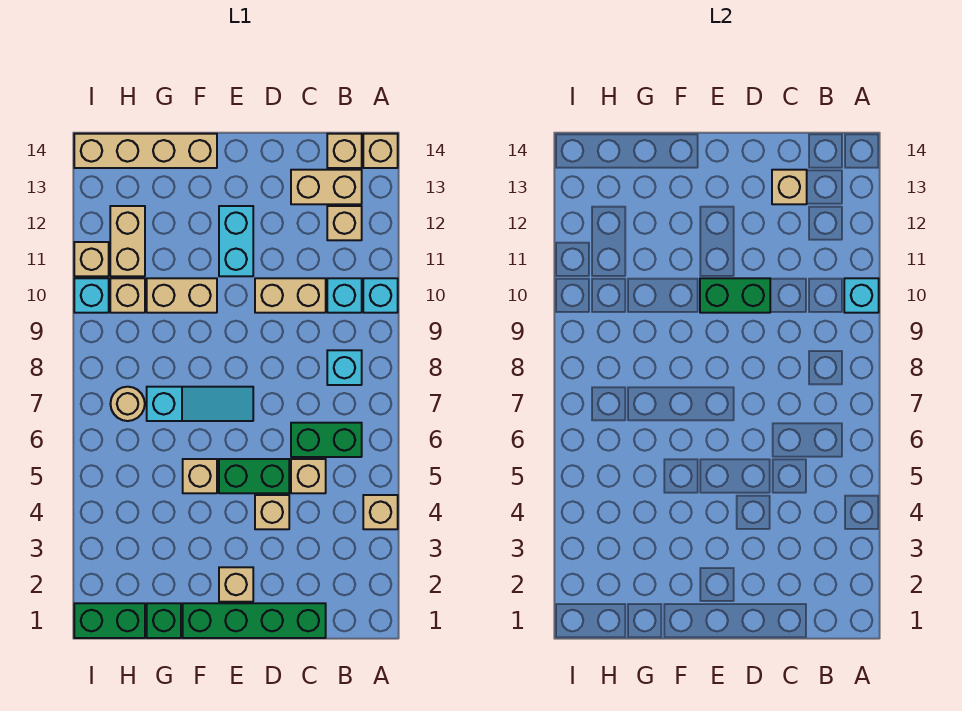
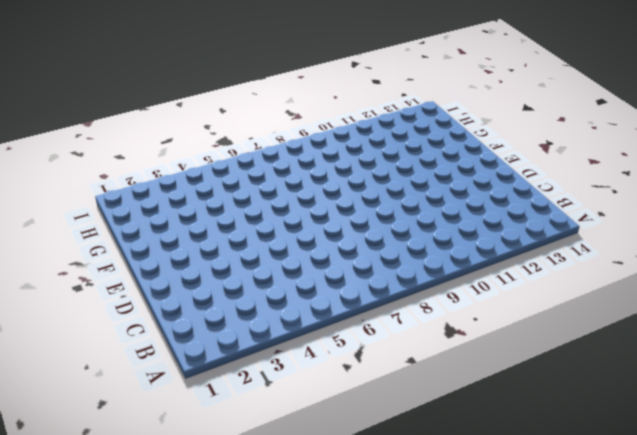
none -> tan 1x1 brick [363,495,398,529]
none -> cyan 1x1 brick [363,278,398,313]
none -> tan 1x1 brick [363,134,398,168]
none -> green 1x2 brick [291,423,362,457]

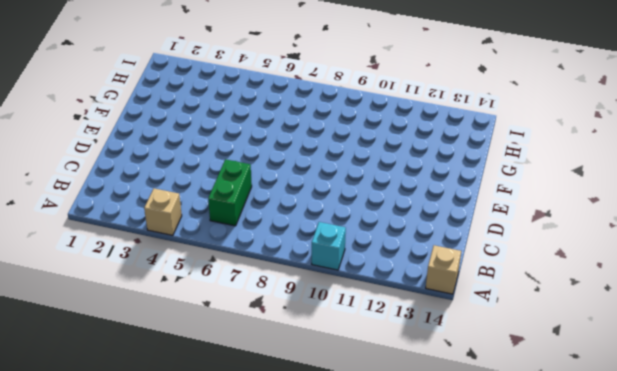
none -> cyan 1x1 brick [327,350,362,385]
none -> cyan 1x1 brick [327,278,362,313]
none -> tan 1x1 brick [327,206,362,240]
none -> tan 1x2 brick [291,170,362,204]

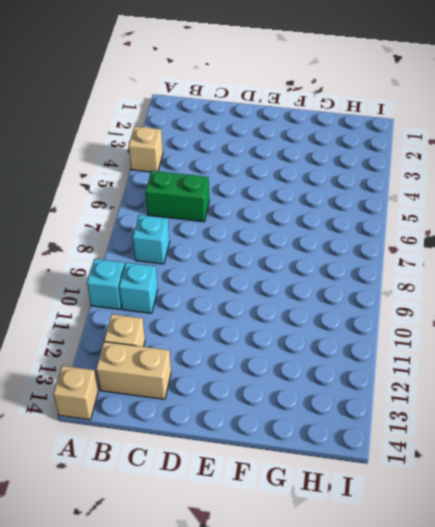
none -> tan 1x1 brick [327,134,362,168]
none -> green 1x4 brick [183,603,326,638]
none -> tan 1x1 brick [291,459,326,493]
none -> tan 1x2 brick [255,278,326,313]

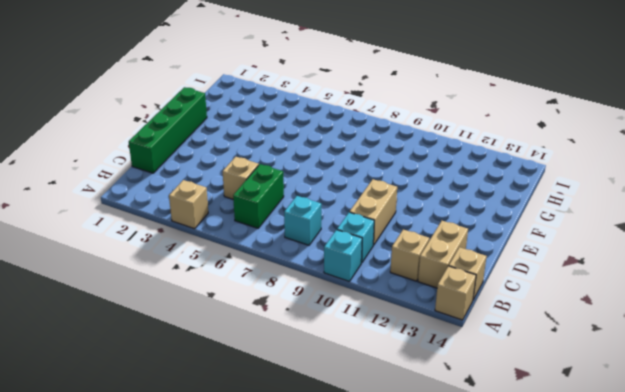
none -> tan 1x1 brick [255,495,289,529]
none -> green 1x2 brick [219,459,289,493]
none -> tan 1x1 brick [219,567,253,602]
none -> cyan 1x3 slope [147,387,253,421]

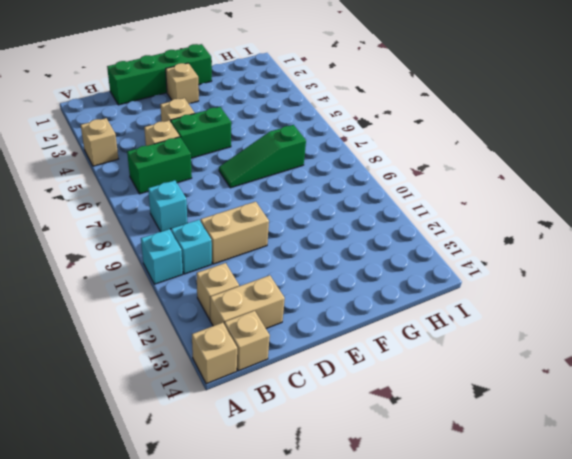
green 1x3 slope [219,125,306,188] -> cyan 1x3 slope [147,387,253,421]
none -> cyan 1x2 brick [219,206,253,276]
none -> tan 1x1 brick [183,459,217,493]
none -> tan 1x2 brick [147,278,217,313]
none -> tan 1x4 brick [74,134,217,168]

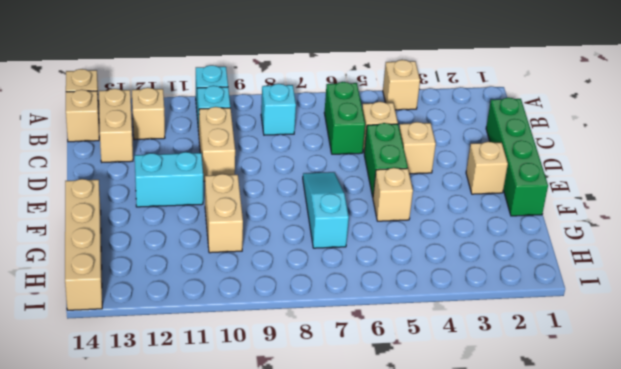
none -> green 1x1 brick [147,603,181,638]
none -> green 1x2 brick [74,603,145,638]
none -> tan 1x1 round brick [111,387,145,421]
none -> tan 1x1 brick [110,278,145,313]

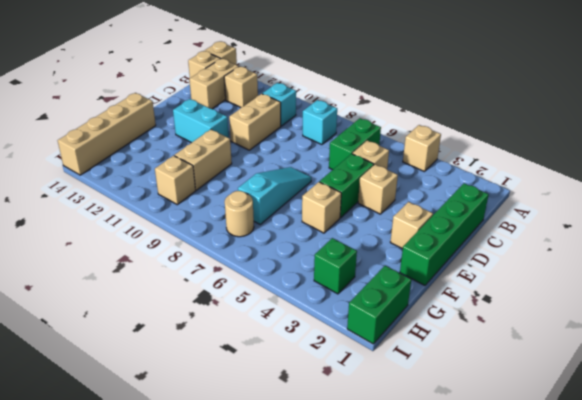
green 1x1 brick [314,238,357,294] -> green 1x1 brick moved to [147,603,181,638]
none -> cyan 1x1 brick [363,278,398,313]
none -> tan 1x2 brick [110,206,145,276]
none -> cyan 1x1 brick [74,278,109,313]
none -> tan 1x1 brick [74,242,109,276]

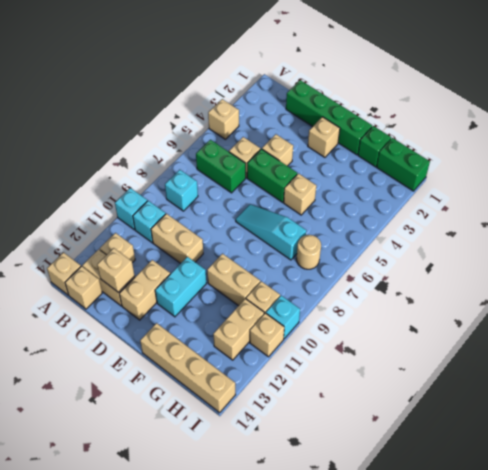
tan 1x2 brick [119,260,170,320] -> none
none -> cyan 1x1 brick [844,278,879,313]
none -> green 1x2 brick [700,278,770,313]

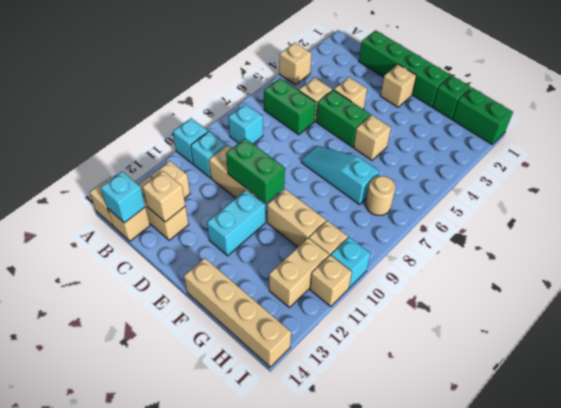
cyan 1x1 brick [101,172,145,223] -> cyan 1x1 brick moved to [844,278,879,313]

